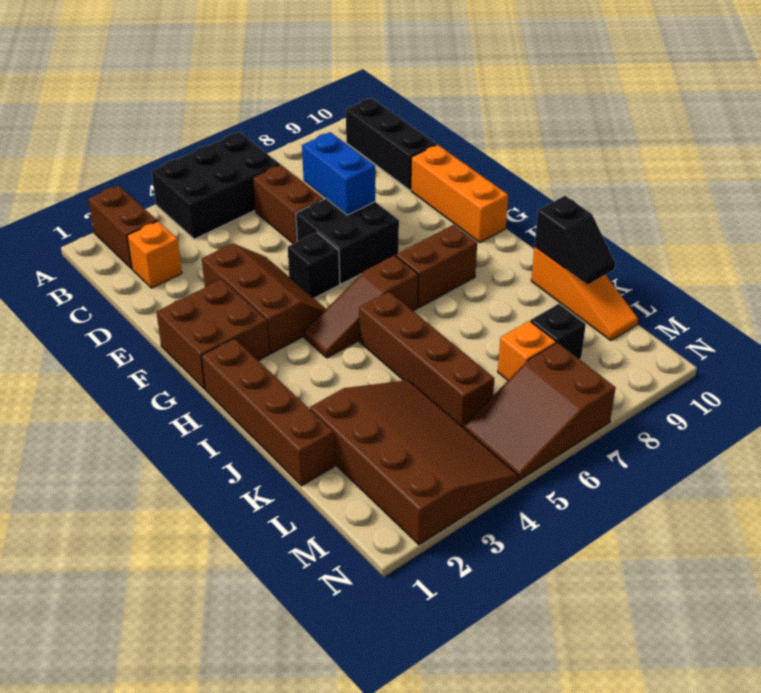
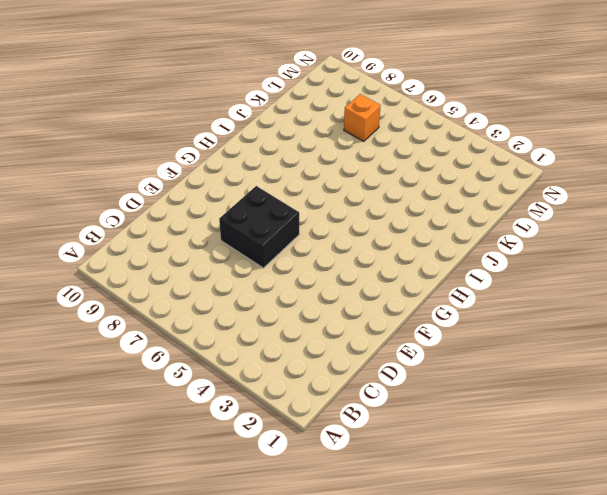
none -> brown 1x2 brick [88,185,157,269]
none -> black 2x3 brick [151,132,280,239]
none -> black 1x3 brick [346,98,436,190]

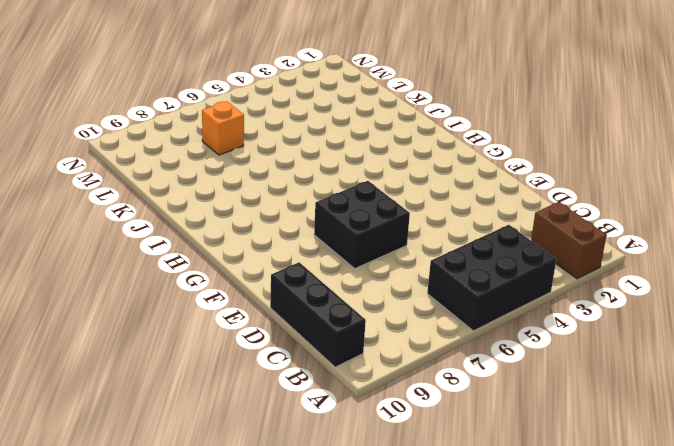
none -> orange 1x1 brick [127,221,182,288]
none -> brown 1x2 brick [253,165,323,244]
none -> brown 2x3 slope [202,243,326,354]

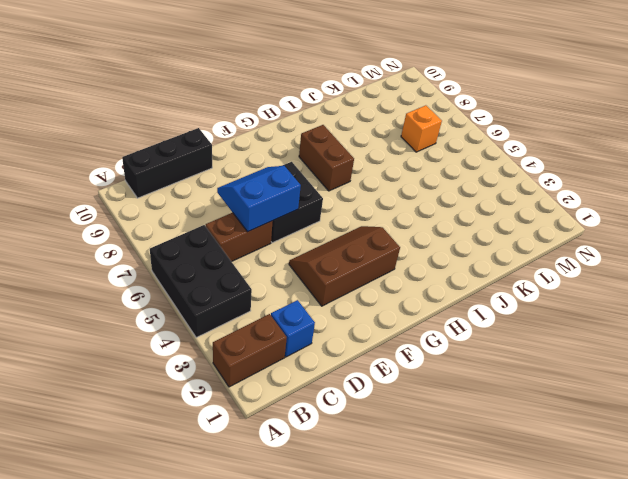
blue 1x1 brick [271,300,315,357] -> orange 1x1 brick [127,221,182,288]
blue 2x2 slope [217,166,301,232] -> blue 1x2 brick [302,132,375,215]
none -> orange 1x3 brick [411,145,508,243]
none -> brown 2x2 brick [156,279,269,389]
none -> black 1x1 brick [288,232,340,298]

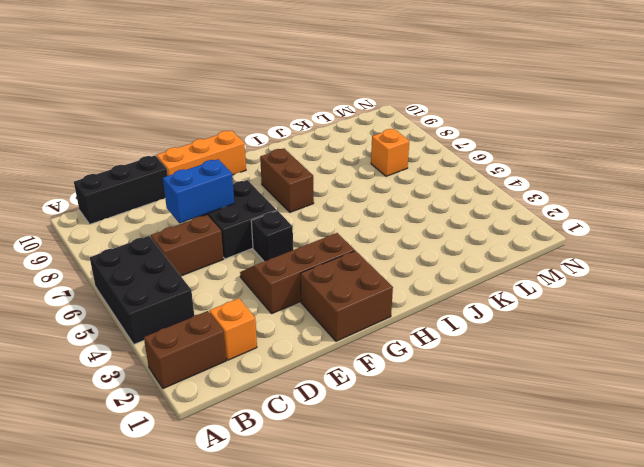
none -> brown 1x4 brick [201,339,335,486]
none -> brown 1x3 slope [304,255,418,358]
none -> brown 1x4 brick [359,291,494,428]

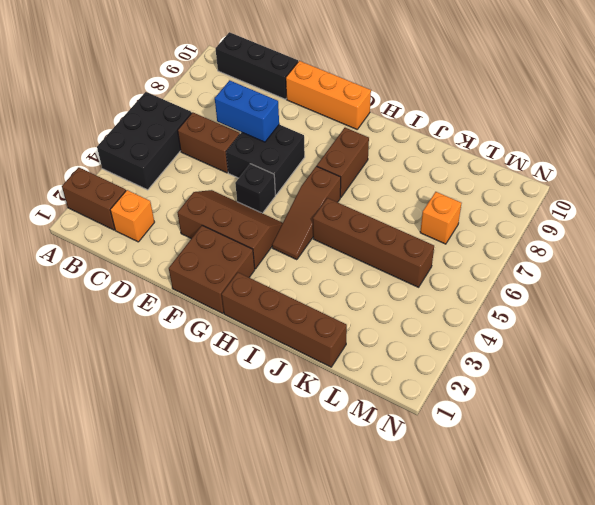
none -> orange 1x3 slope [531,247,638,341]
none -> brown 3x4 slope [310,380,518,545]
none -> black 1x1 brick [531,304,586,359]

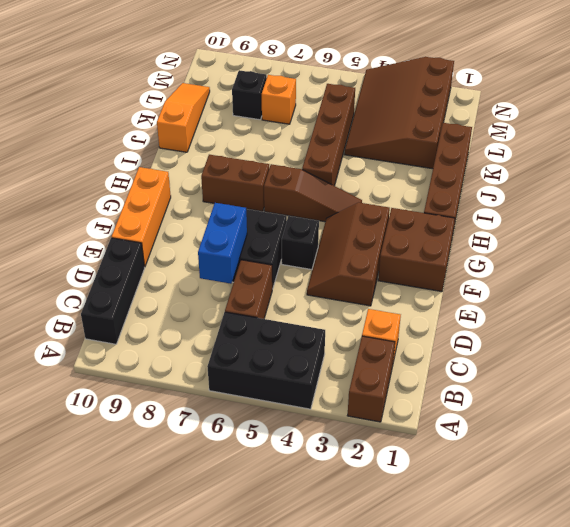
none -> brown 2x3 slope [464,343,616,480]
none -> black 1x2 slope [535,196,615,284]

